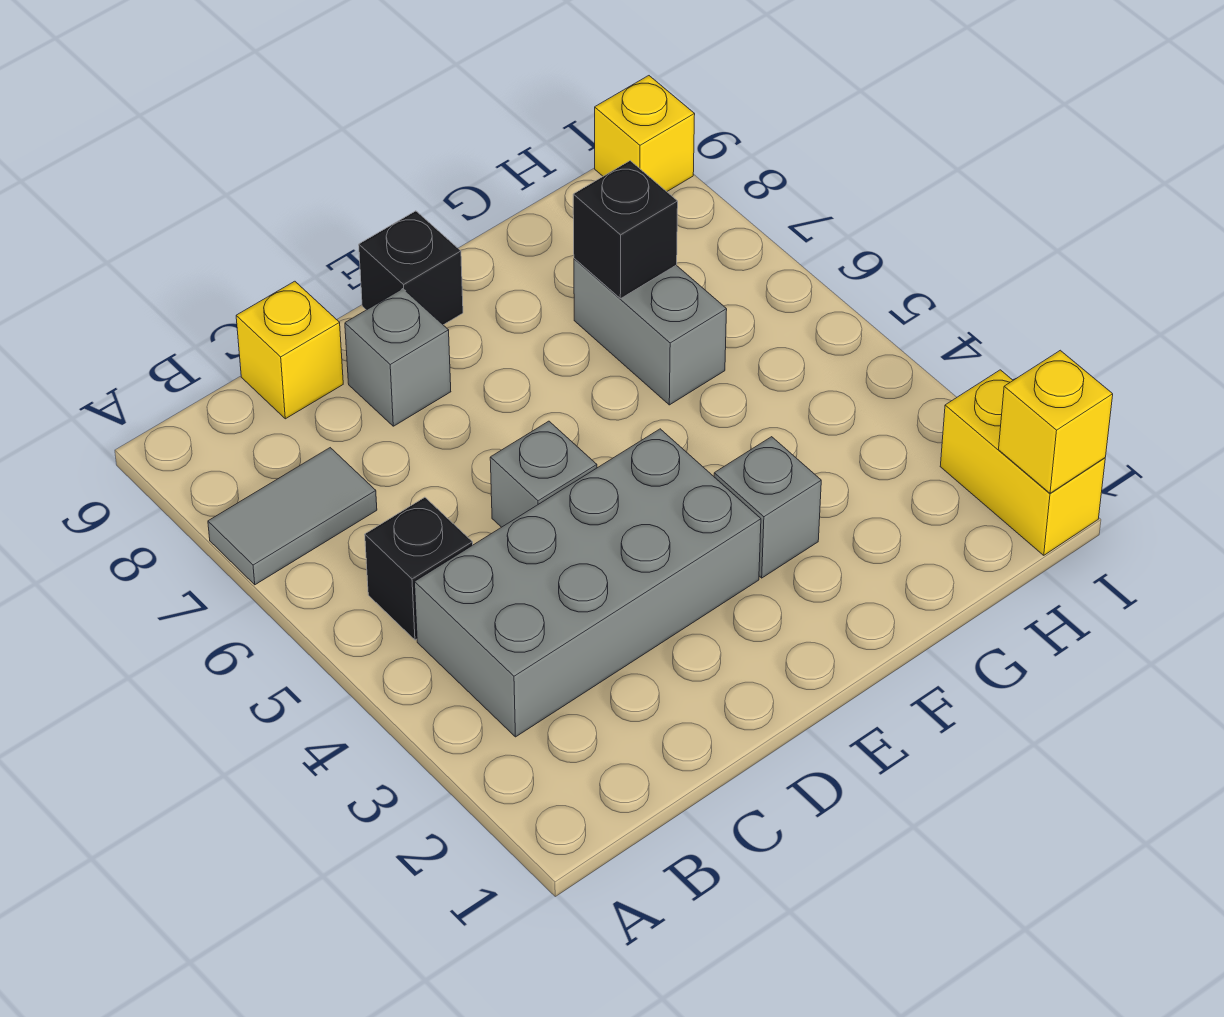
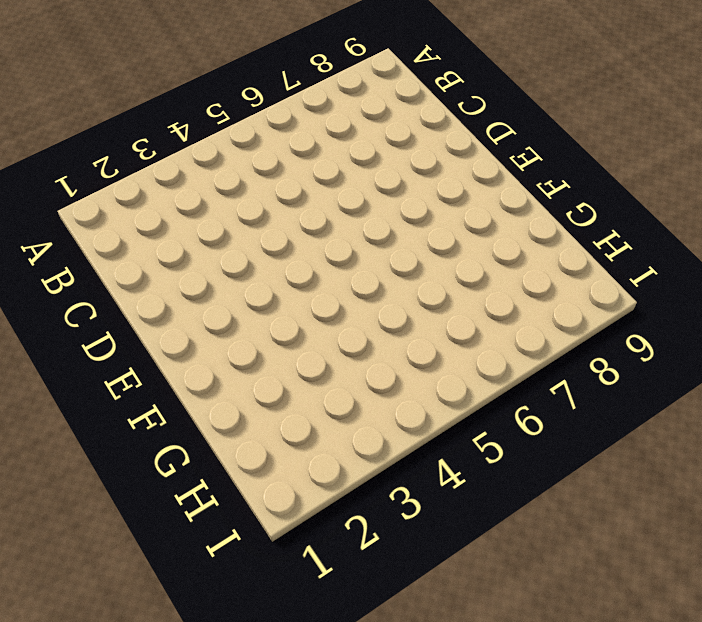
none -> grey 1x2 tile [208,448,377,585]
none -> grey 2x4 brick [415,429,761,737]
none -> black 1x1 brick [365,497,473,640]

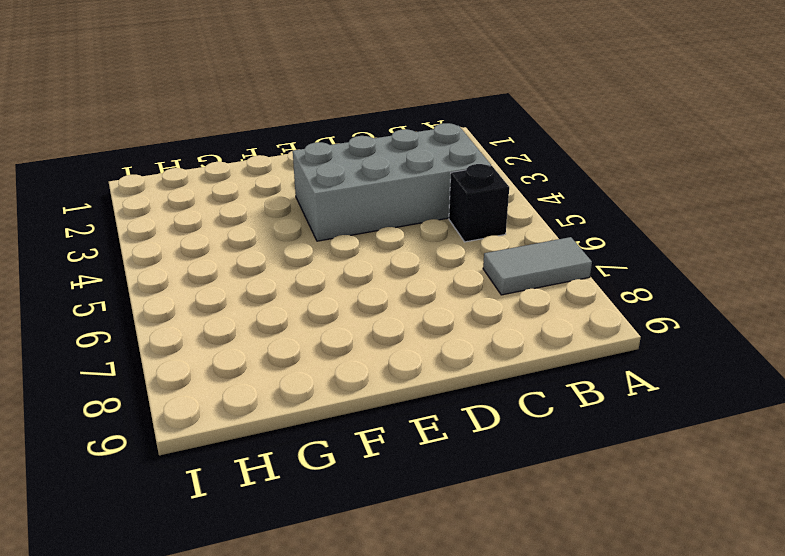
none -> yellow 1x1 brick [236,281,343,419]
none -> grey 1x1 brick [490,421,597,527]
none -> grey 1x1 brick [345,289,451,426]

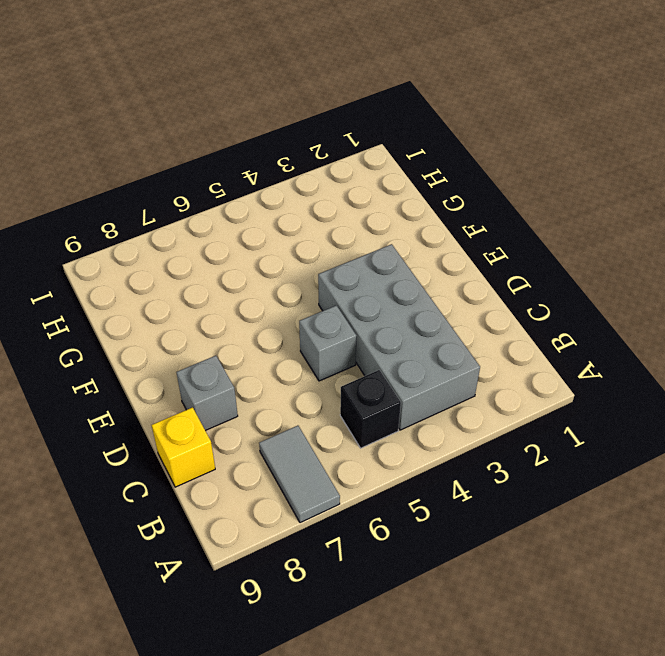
none -> black 1x1 brick [359,211,463,325]
none -> grey 1x1 brick [714,437,821,578]
none -> grey 1x2 brick [574,259,727,405]

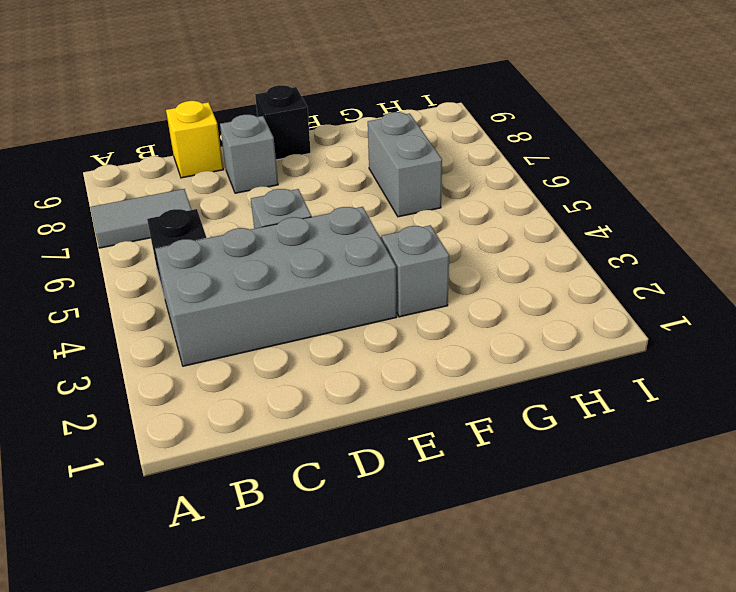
none -> yellow 1x2 brick [940,370,1105,555]
none -> yellow 1x1 brick [595,76,695,191]
none -> black 1x1 brick [573,161,678,299]

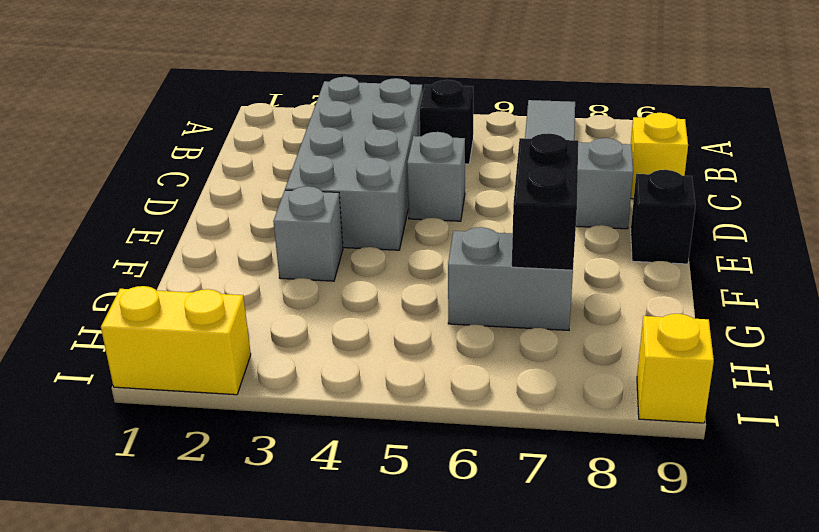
black 1x2 brick [512,133,578,270] -> black 1x1 brick [573,161,678,299]
none -> yellow 1x1 brick [999,350,1113,493]

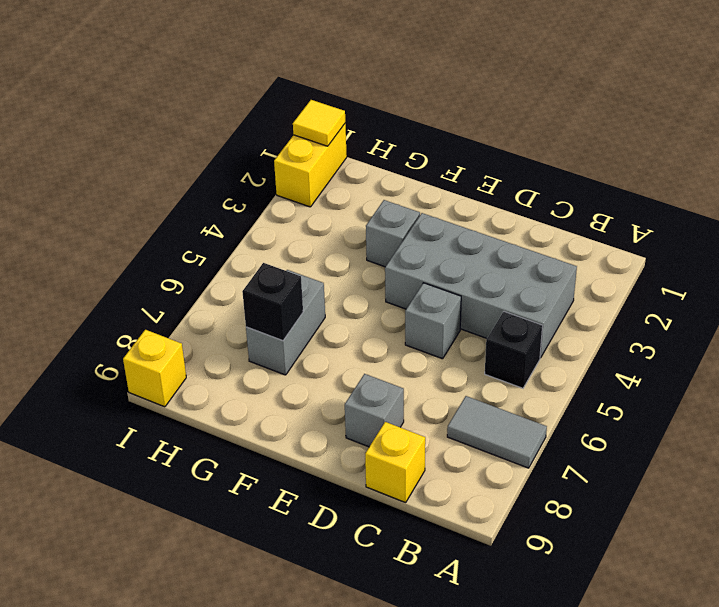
yellow 1x1 tile [293,100,345,146] -> yellow 1x1 brick [999,350,1113,493]
none -> black 1x1 brick [359,211,463,325]

